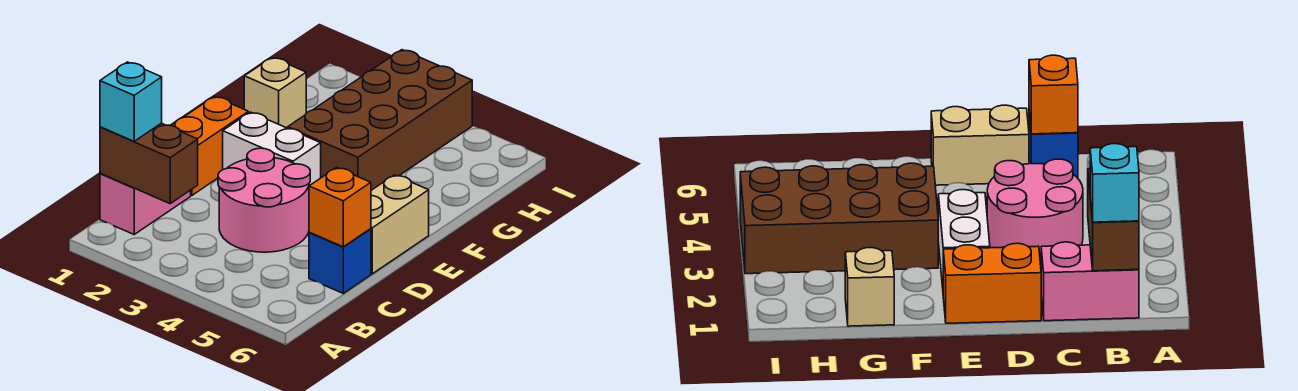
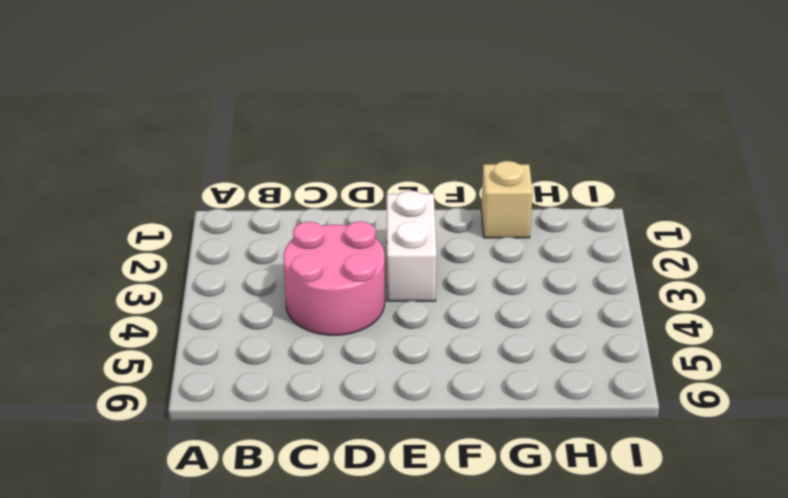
none -> pink 1x2 brick [100,174,191,234]
none -> blue 1x1 brick [309,229,371,293]

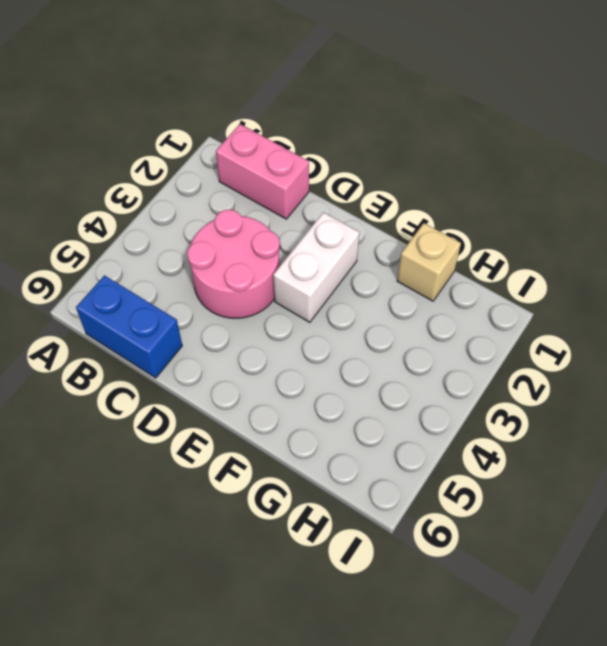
blue 1x2 brick [76,275,182,378] -> blue 1x1 brick [309,229,371,293]
none -> orange 1x2 brick [171,97,248,195]
none -> tan 1x2 brick [371,175,429,274]

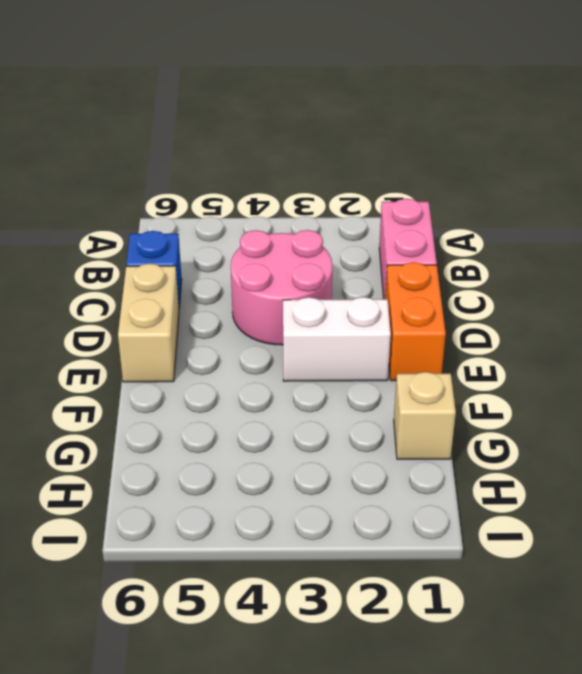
none -> brown 2x4 brick [288,50,472,190]
none -> brown 1x2 brick [100,123,198,204]

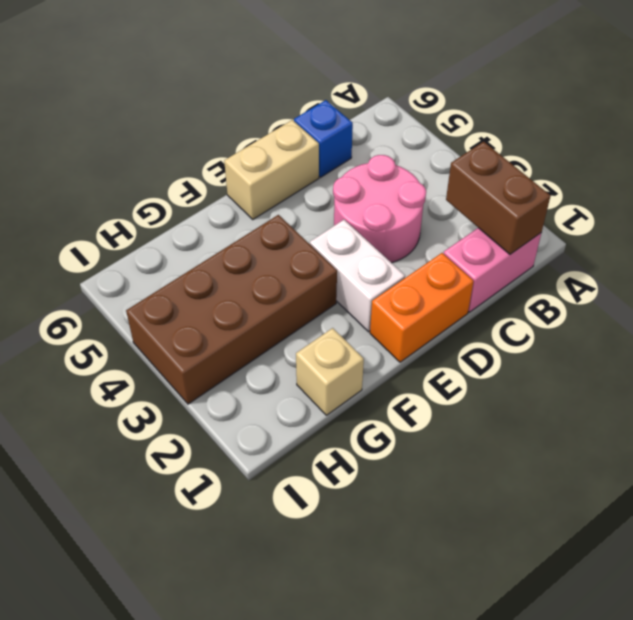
none -> orange 1x1 brick [309,168,371,247]
none -> cyan 1x1 brick [100,62,162,141]

